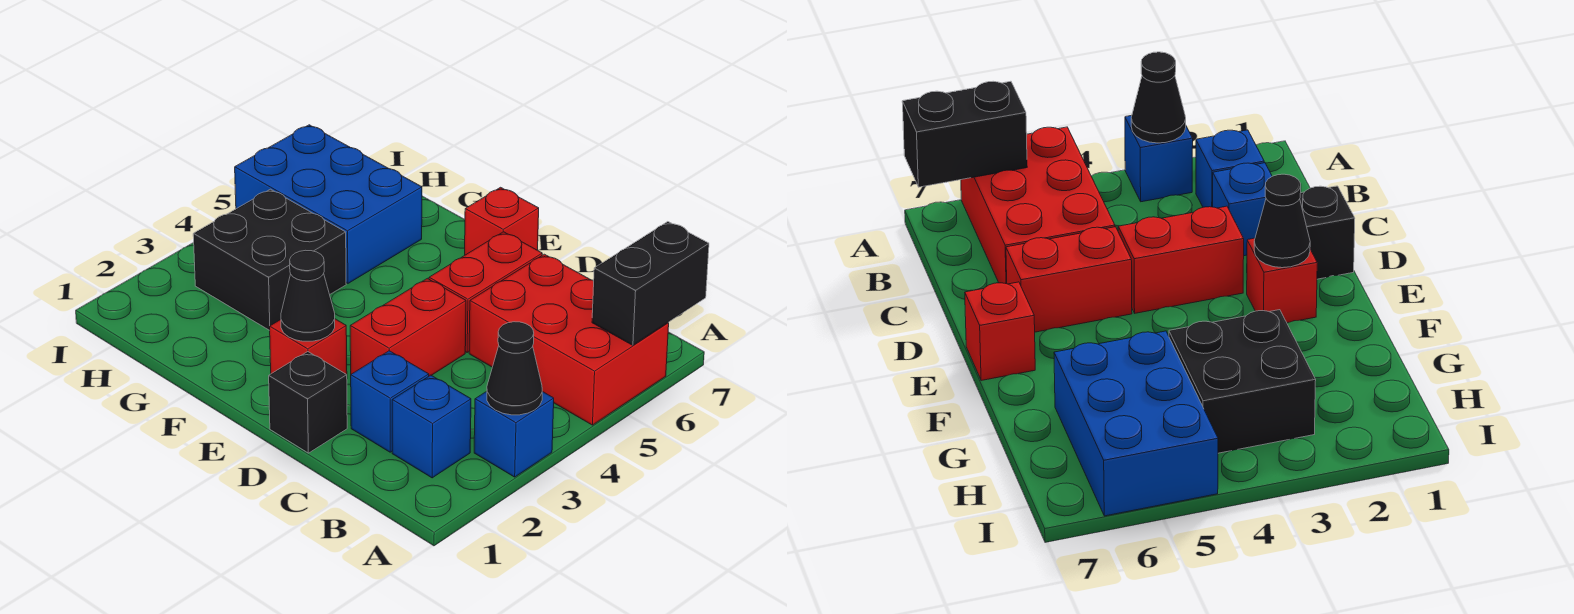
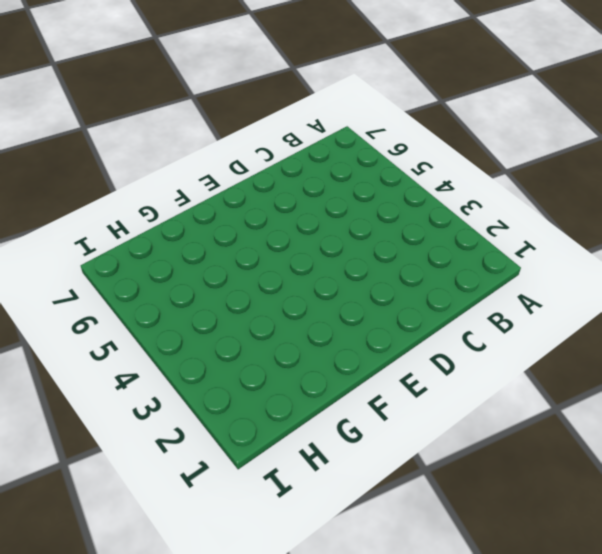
none -> blue 1x1 brick [474,391,554,477]
none -> red 2x3 brick [469,254,669,425]
none -> blue 1x1 brick [392,375,471,478]

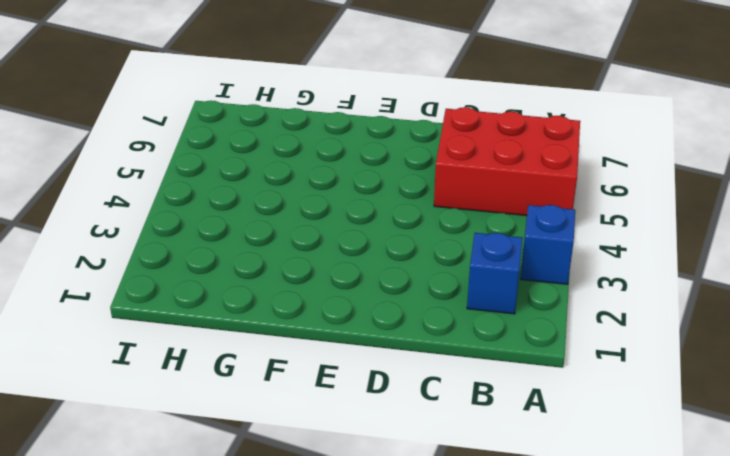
none -> blue 1x1 brick [351,351,429,452]
none -> black 1x1 brick [269,352,347,453]
none -> red 1x2 brick [350,278,466,376]

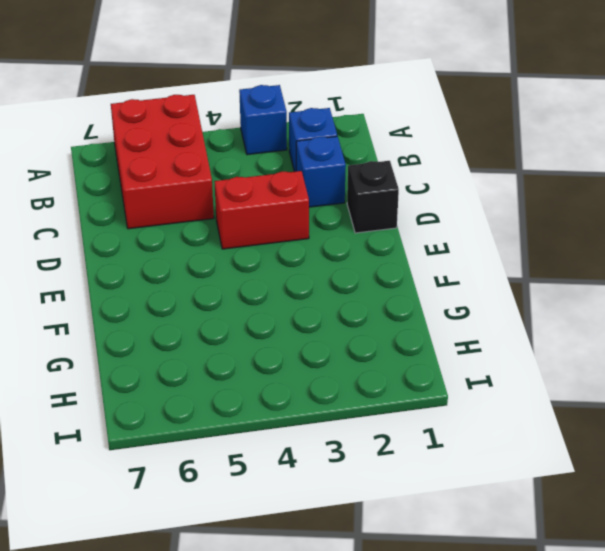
none -> red 1x2 brick [429,232,542,352]
none -> red 1x1 brick [270,319,347,375]
none -> red 1x1 brick [465,187,539,255]

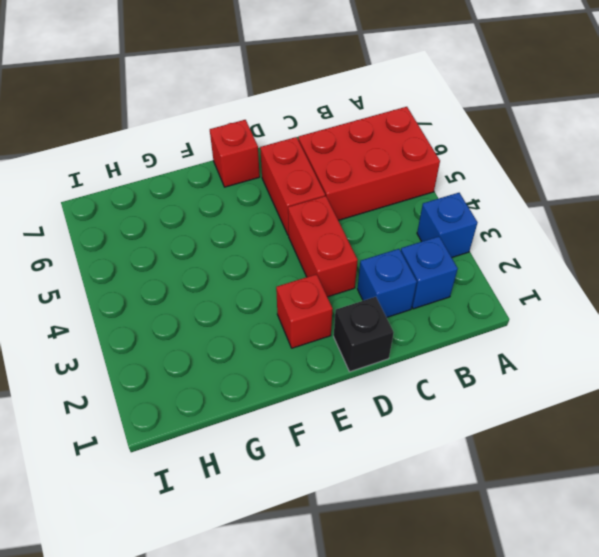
none -> black 2x2 brick [193,189,346,330]
none -> blue 2x3 brick [235,125,422,283]
none -> black 1x1 cone [487,322,542,415]

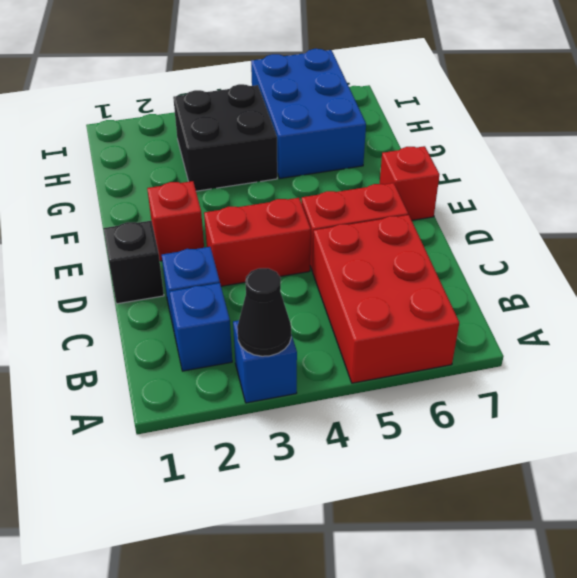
none -> black 1x2 brick [592,222,709,345]
none -> black 1x1 cone [281,250,335,341]

